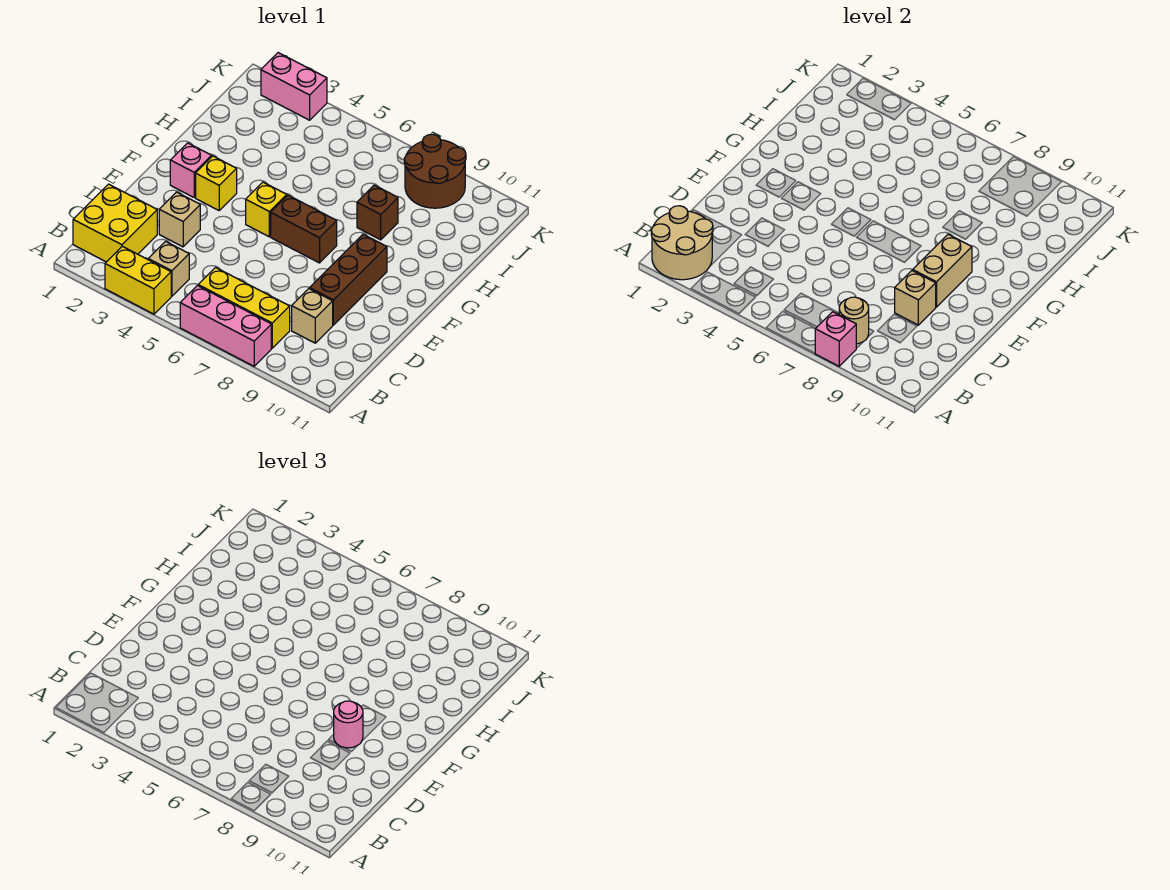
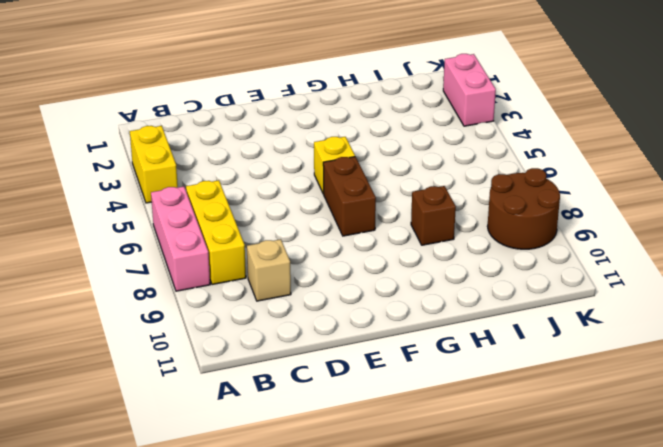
none -> yellow 2x2 brick [73,184,157,262]
none -> tan 1x1 brick [148,241,189,296]
none -> tan 1x1 brick [159,192,200,247]

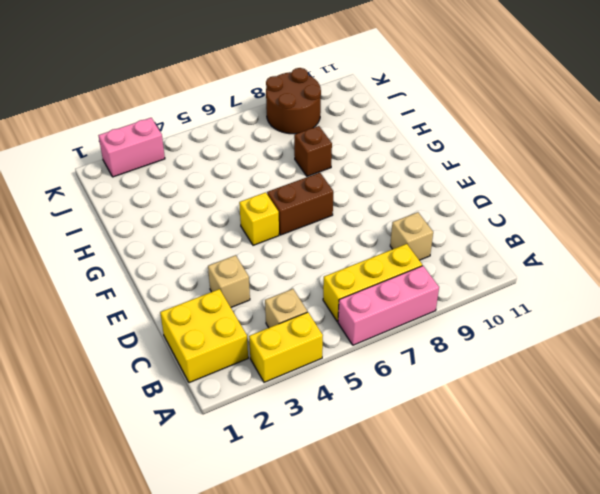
none -> brown 1x3 brick [310,234,387,325]
none -> pink 1x1 brick [170,143,212,197]
none -> yellow 1x1 brick [196,156,237,210]

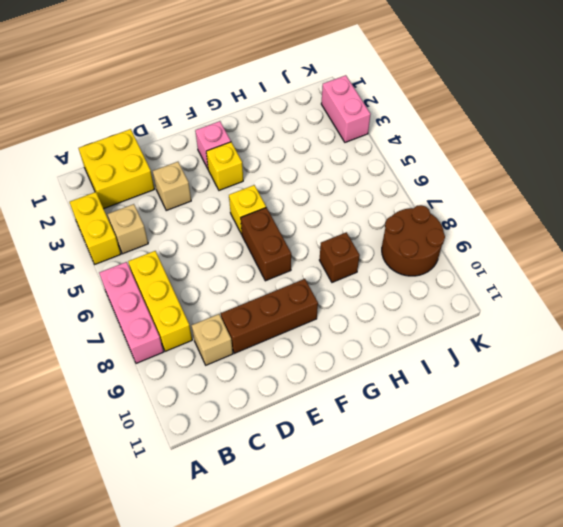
none -> tan 2x2 round brick [651,206,713,280]
none -> pink 1x1 brick [815,312,856,366]
none -> tan 1x1 round brick [839,297,869,344]

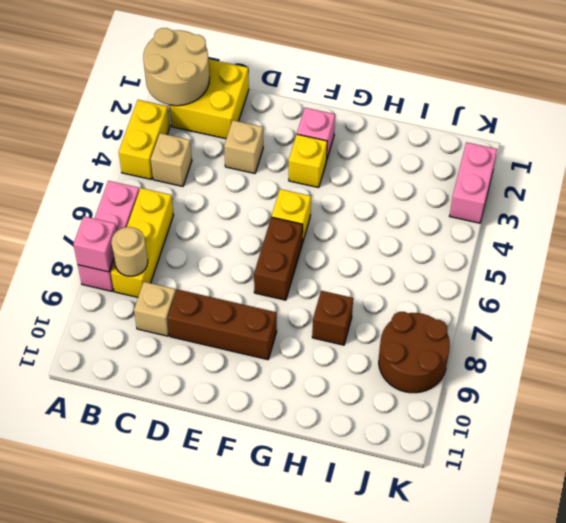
none -> tan 1x1 brick [895,271,936,325]
none -> tan 1x2 brick [913,234,972,307]
none -> pink 1x1 round brick [334,701,363,748]

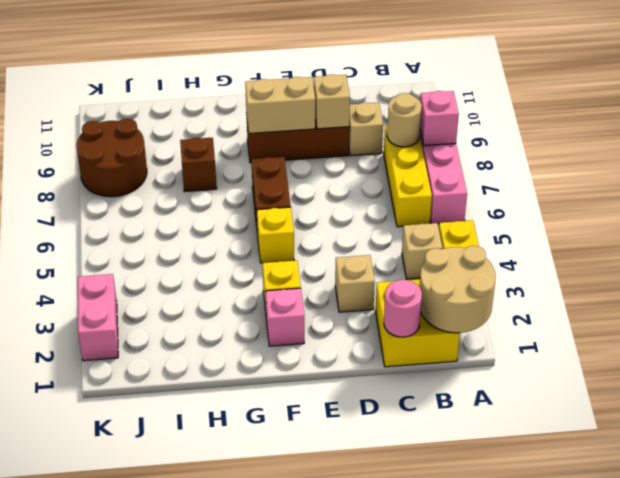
pink 1x1 round brick [384,280,422,337] -> pink 1x1 round brick moved to [334,701,363,748]

